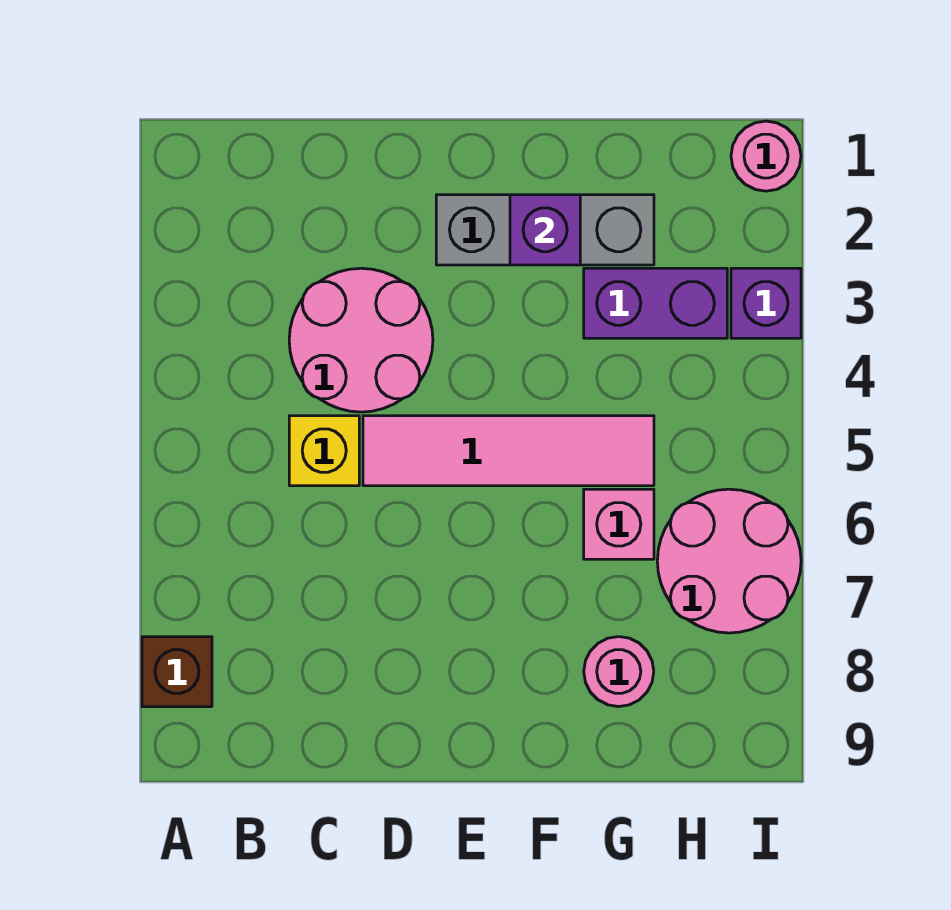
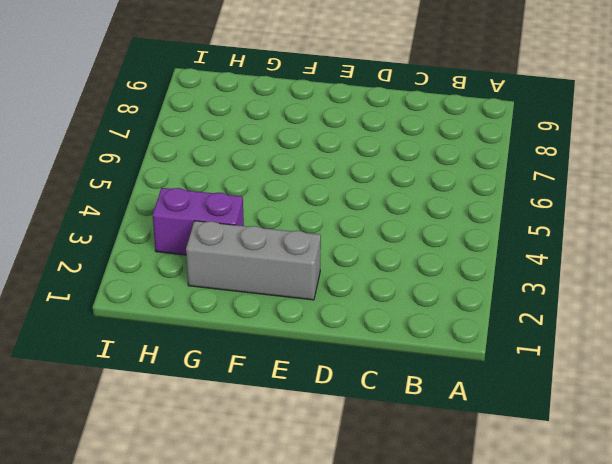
none -> brown 1x1 brick [142,637,212,707]
none -> pink 2x2 round brick [289,268,433,412]
none -> yellow 1x1 brick [289,416,359,486]

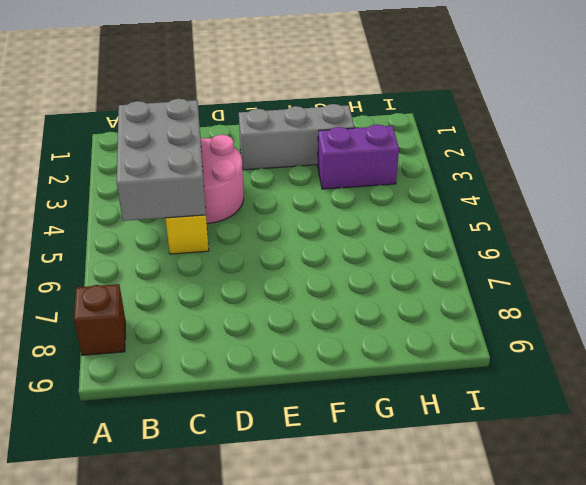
grey 2x3 brick [117,99,206,221] -> none
none -> pink 1x4 tile [363,416,654,486]
none -> pink 1x1 brick [584,489,654,559]
none -> pink 1x1 round brick [584,637,654,707]

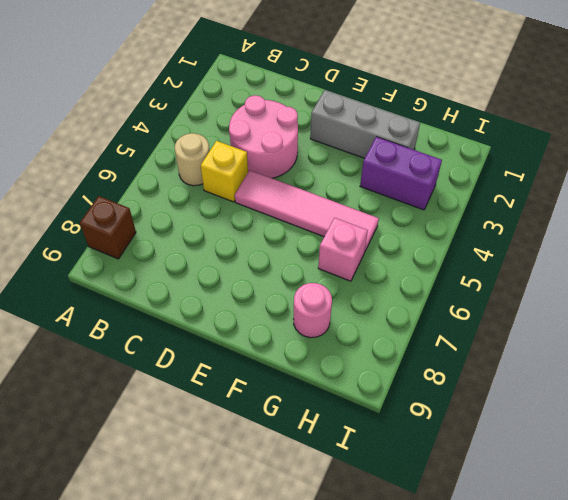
tan 1x1 round brick [175,133,209,186] -> none
none -> pink 2x2 round brick [657,489,801,633]
none -> pink 1x1 round brick [731,121,801,191]
none -> purple 1x1 brick [731,268,801,338]

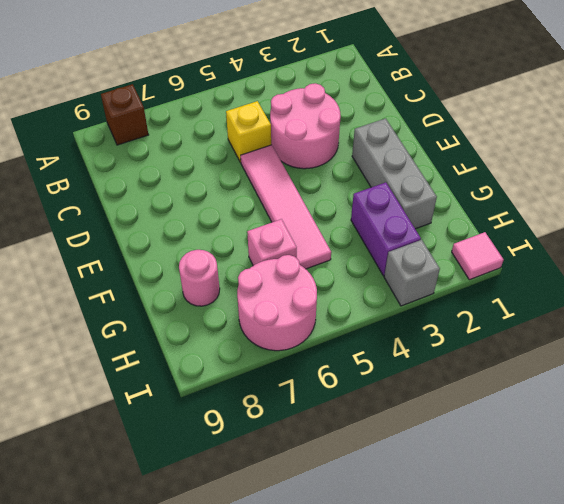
pink 1x1 tile [452,232,503,280] -> pink 1x1 round brick [731,121,801,191]
grey 1x1 brick [384,240,440,306] -> purple 1x1 brick [731,268,801,338]
none -> purple 1x1 brick [510,195,580,265]

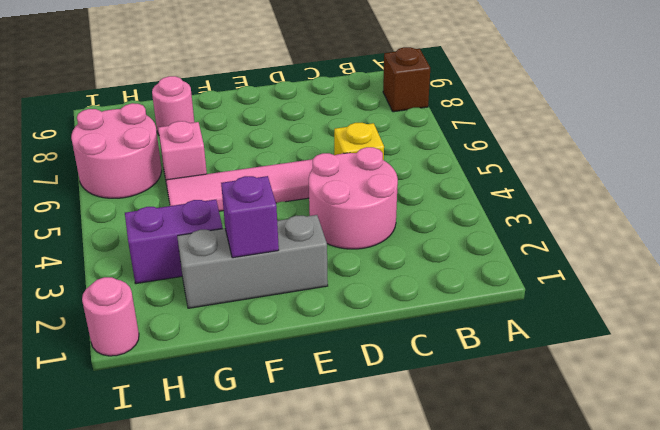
none -> purple 1x1 brick [731,268,801,338]

